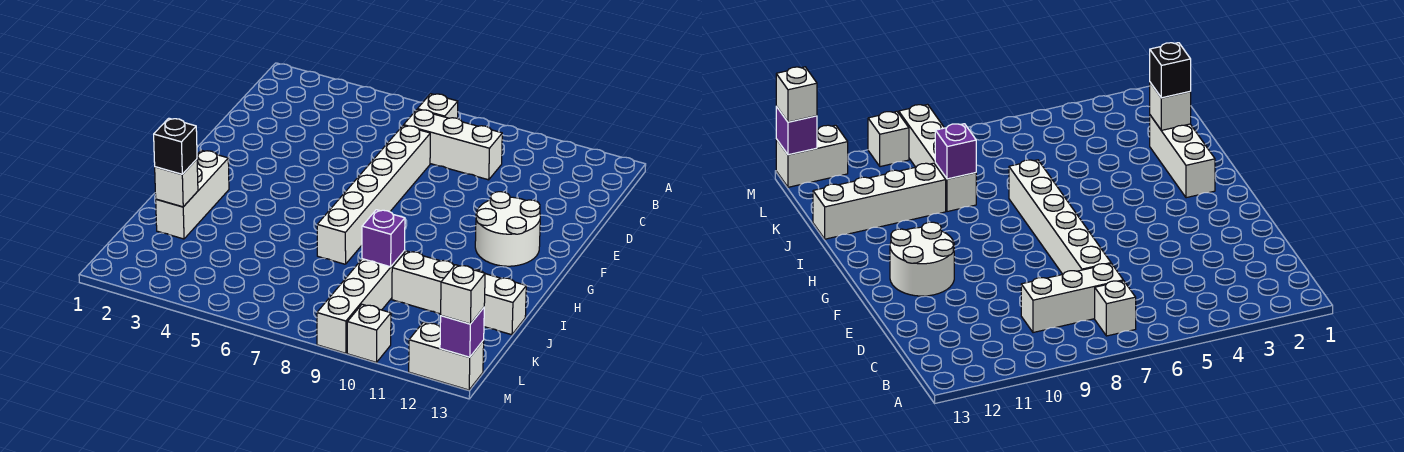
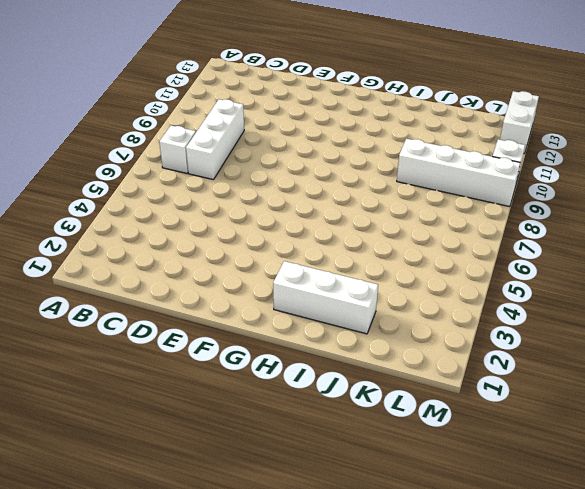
none -> white 1x6 brick [317,126,430,264]
none -> white 2x2 round brick [475,192,540,266]
none -> white 1x4 brick [392,251,526,335]

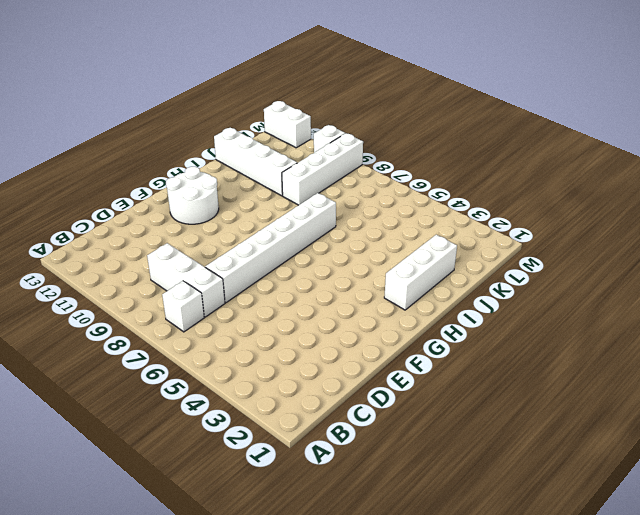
none -> white 1x1 brick [155,159,198,207]
none -> purple 1x1 brick [362,210,405,267]
none -> purple 1x1 brick [440,308,484,357]

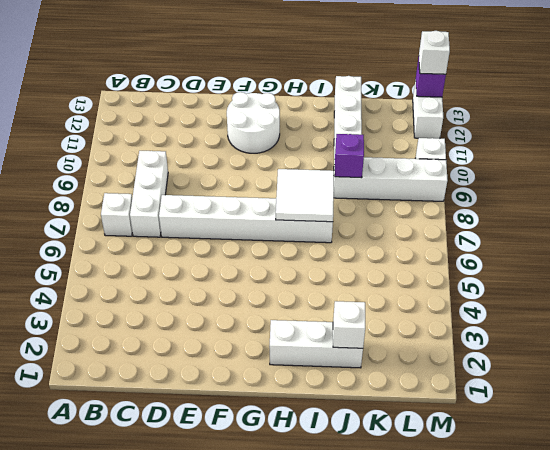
white 2x2 tile [276,169,334,222] -> none
none -> black 1x1 brick [154,118,197,174]

